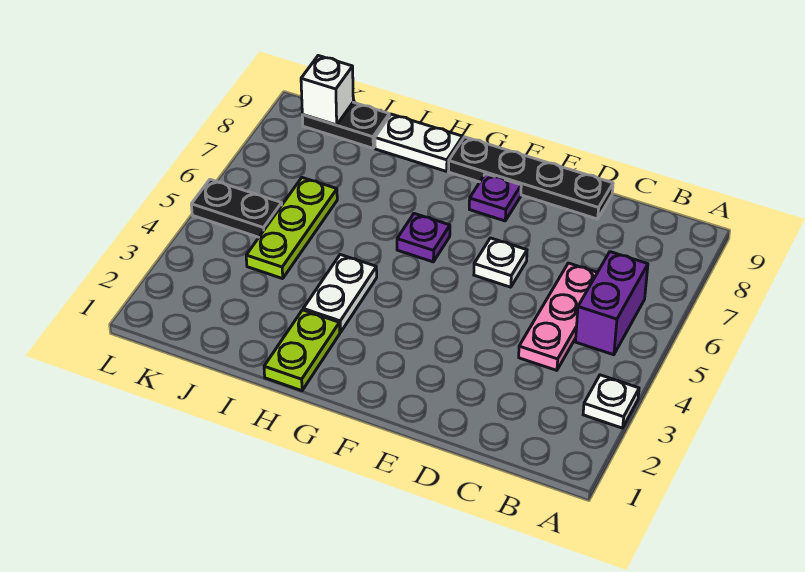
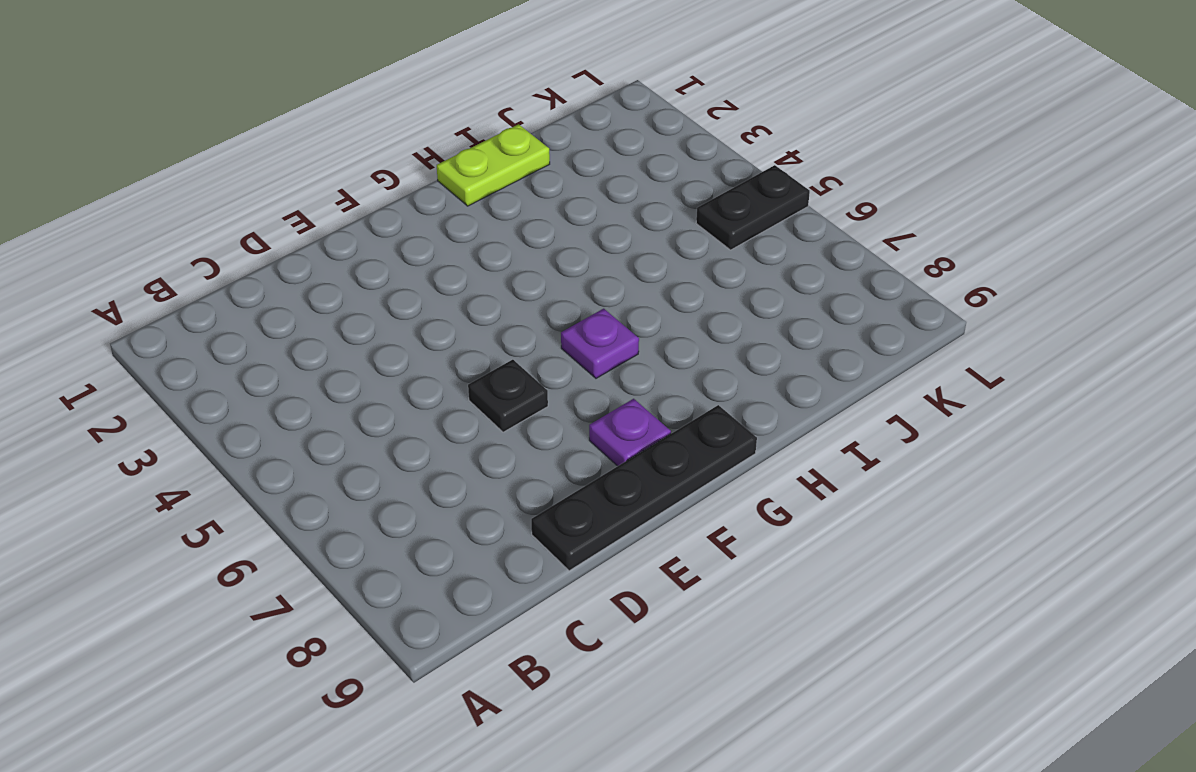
black 1x1 plate [468,360,548,432] -> white 1x1 plate [474,238,527,287]
lime 1x2 plate [437,124,550,206] -> lime 1x2 plate turned to [264,310,340,391]
none -> white 1x1 plate [583,375,639,428]
none -> purple 1x2 brick [576,252,648,355]
none -> pink 1x3 plate [519,263,597,370]

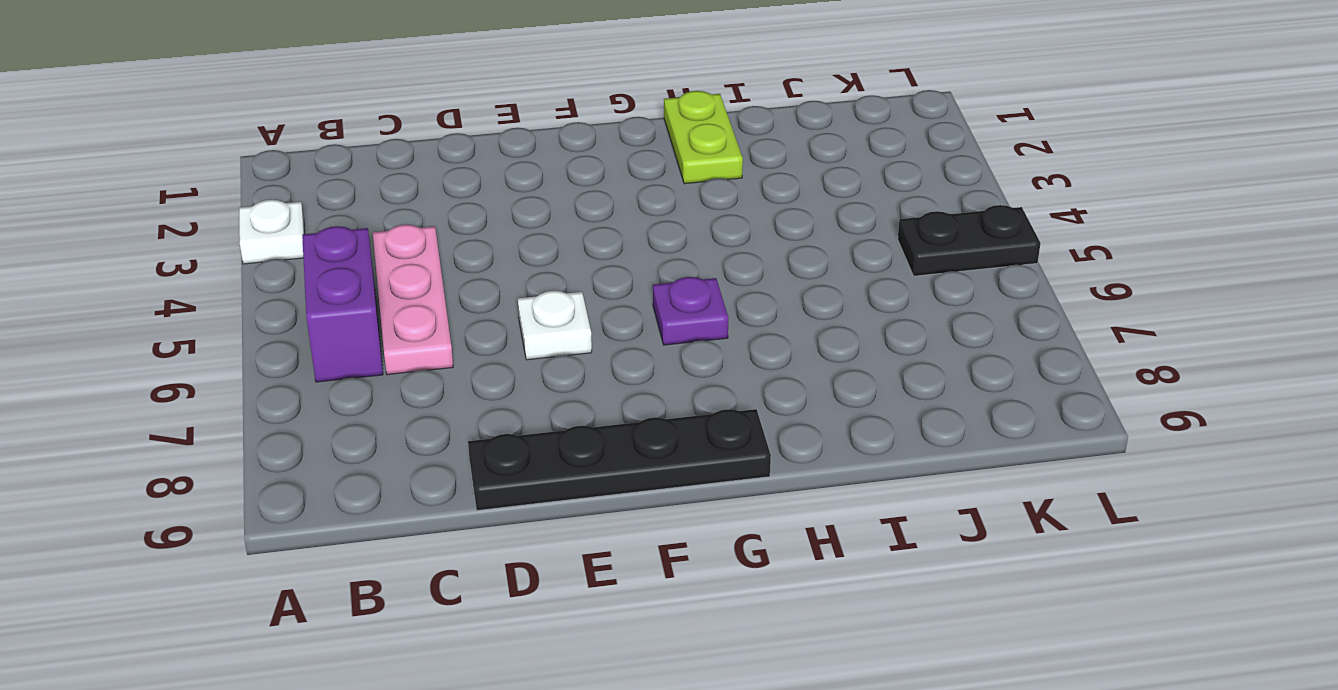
none -> purple 1x1 plate [469,174,521,221]
none -> white 1x2 plate [303,255,377,332]
none -> white 1x2 plate [375,114,463,171]

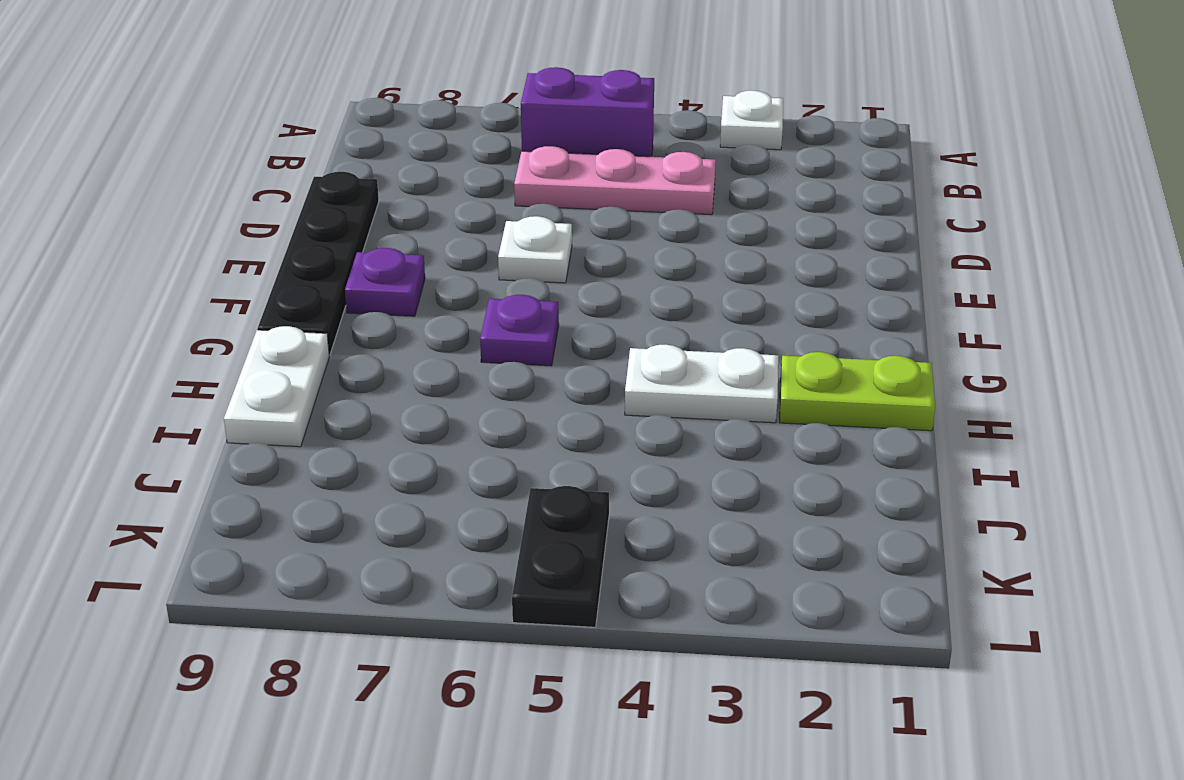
none -> lime 1x3 plate [246,178,337,279]
none -> black 1x2 plate [302,102,389,148]
none -> white 1x1 brick [301,56,353,125]

